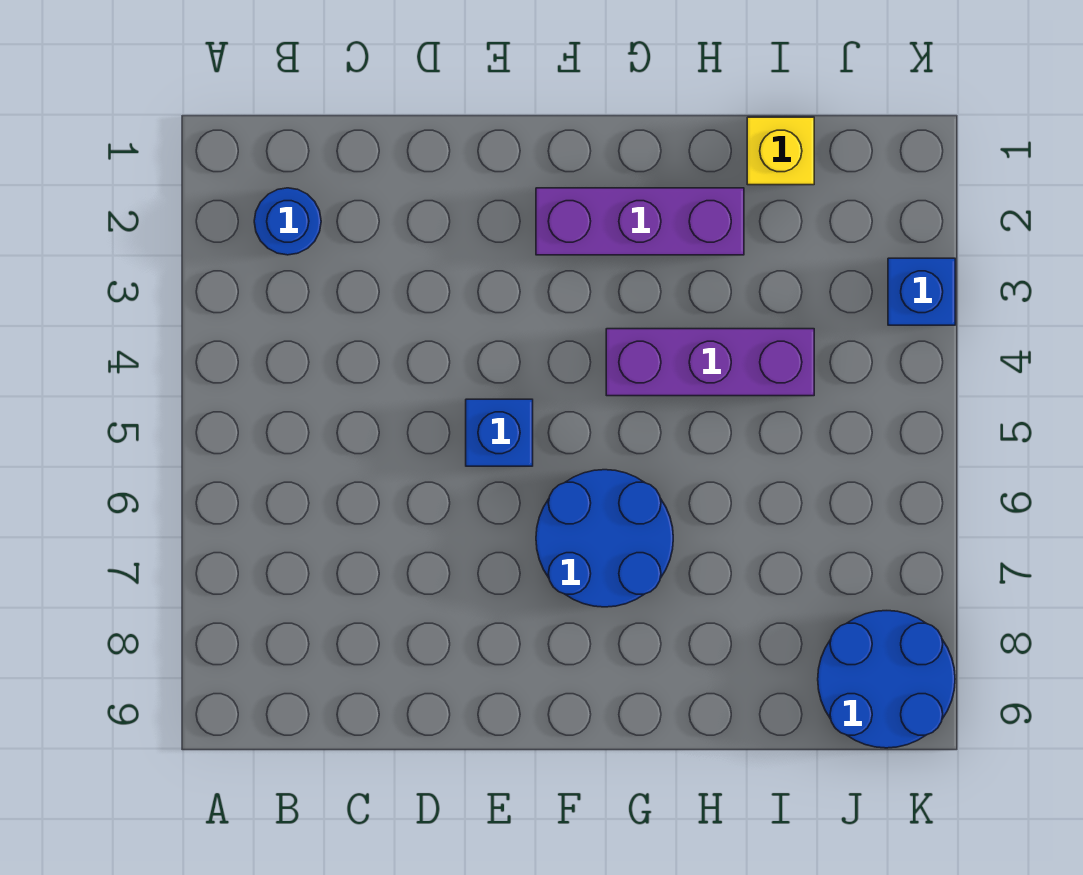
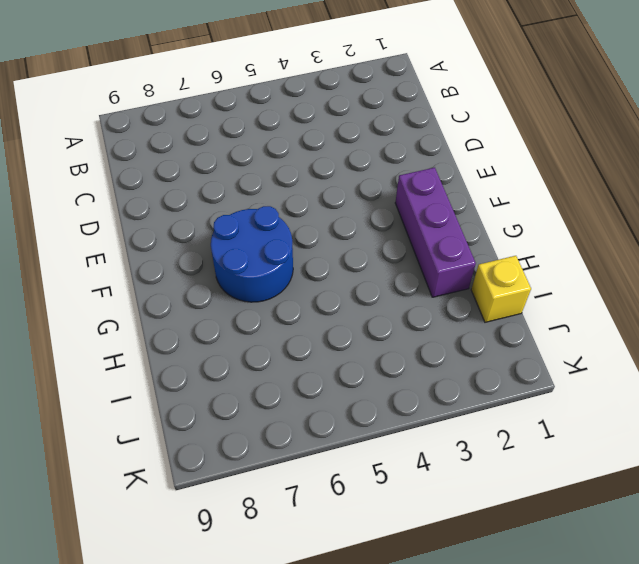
none -> blue 1x1 round brick [254,188,321,255]
none -> blue 1x1 brick [466,399,533,466]

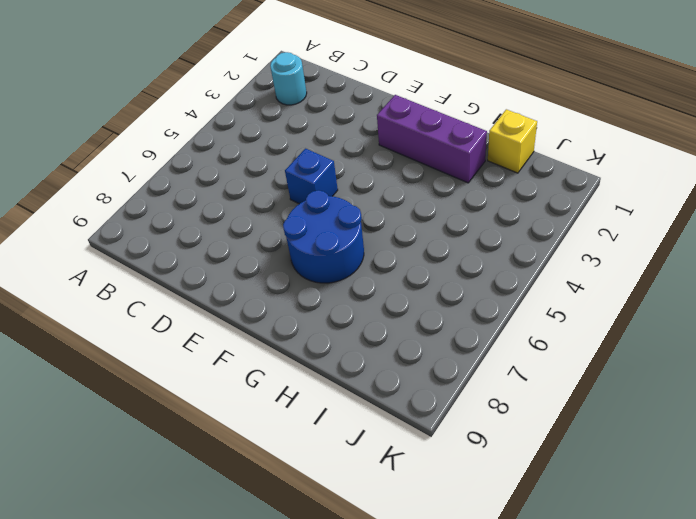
cyan 1x1 round brick [270,52,307,105] -> blue 1x1 round brick [254,188,321,255]
none -> purple 1x3 brick [606,329,814,396]
none -> blue 2x2 round brick [818,611,955,748]

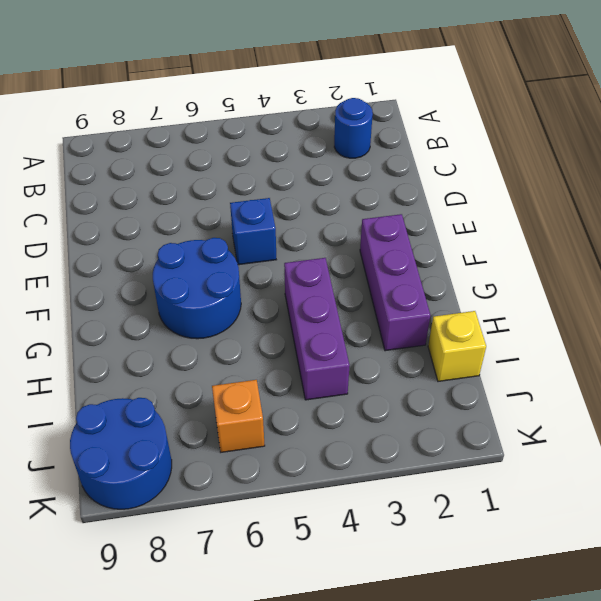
orange 1x1 brick [212,380,265,452] -> none
none -> blue 1x1 brick [888,258,955,325]

